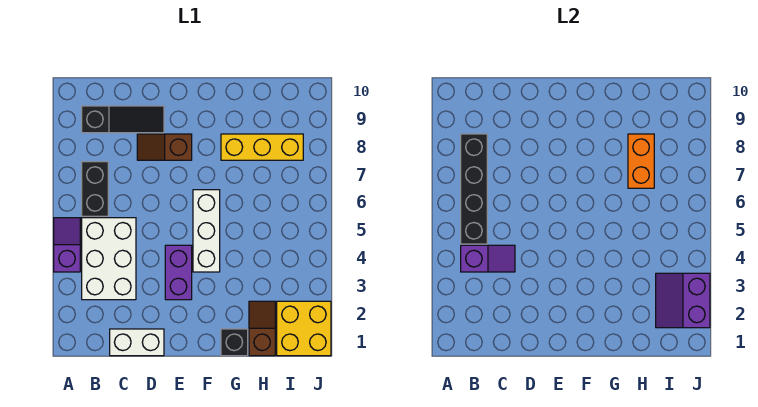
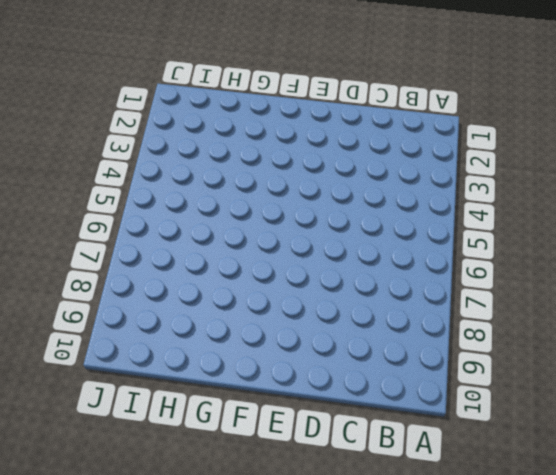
none -> purple 1x2 slope [54,218,80,272]
none -> white 2x3 brick [82,218,136,300]
none -> black 1x2 brick [82,162,108,216]

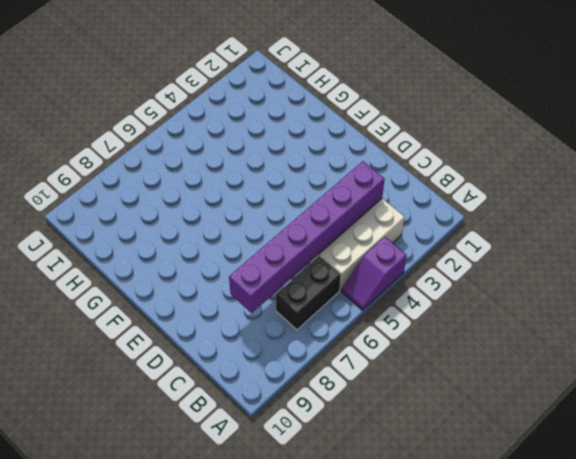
purple 1x6 brick [229,161,385,313] -> purple 1x2 slope [461,245,515,272]
none -> black 1x3 slope [82,106,164,133]
none -> white 1x2 brick [110,329,164,356]
none -> brown 1x2 slope [137,134,192,160]

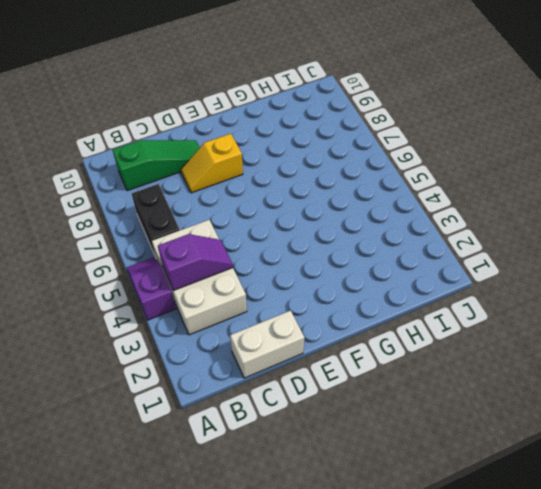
green 1x3 slope [113,140,200,191] -> black 1x3 slope [82,106,164,133]
yellow 1x2 slope [181,134,243,193] -> brown 1x2 slope [137,134,192,160]
none -> purple 1x2 brick [165,245,192,300]
none -> white 1x3 brick [193,190,220,272]
none -> black 1x1 brick [221,329,248,356]

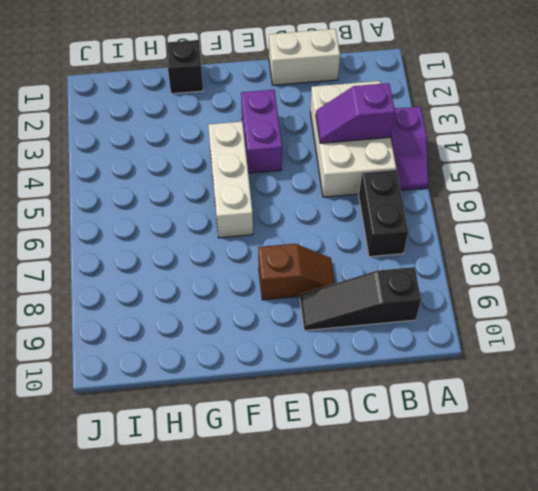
none -> yellow 1x3 brick [221,134,303,160]
none -> brown 1x2 slope [249,301,275,356]
none -> yellow 2x2 brick [277,301,331,356]

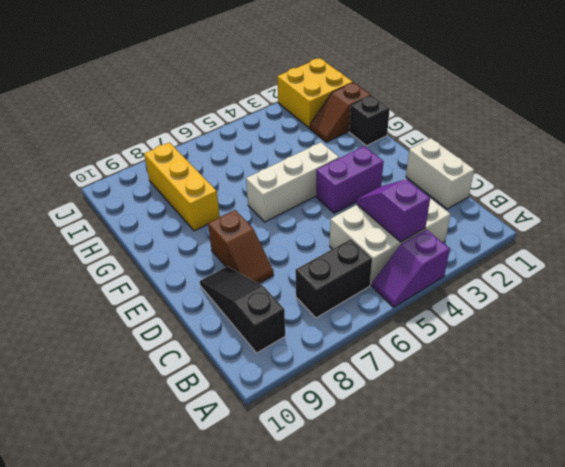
none -> black 1x4 brick [461,134,487,244]
none -> orange 1x2 brick [628,134,654,188]
none -> purple 2x2 slope [656,273,710,328]

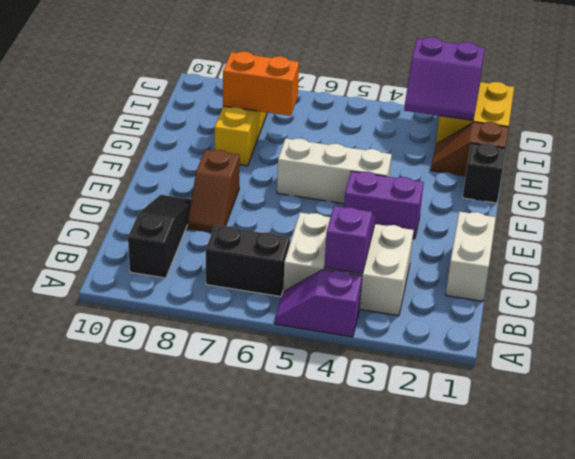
none -> black 1x4 brick [461,134,487,244]

